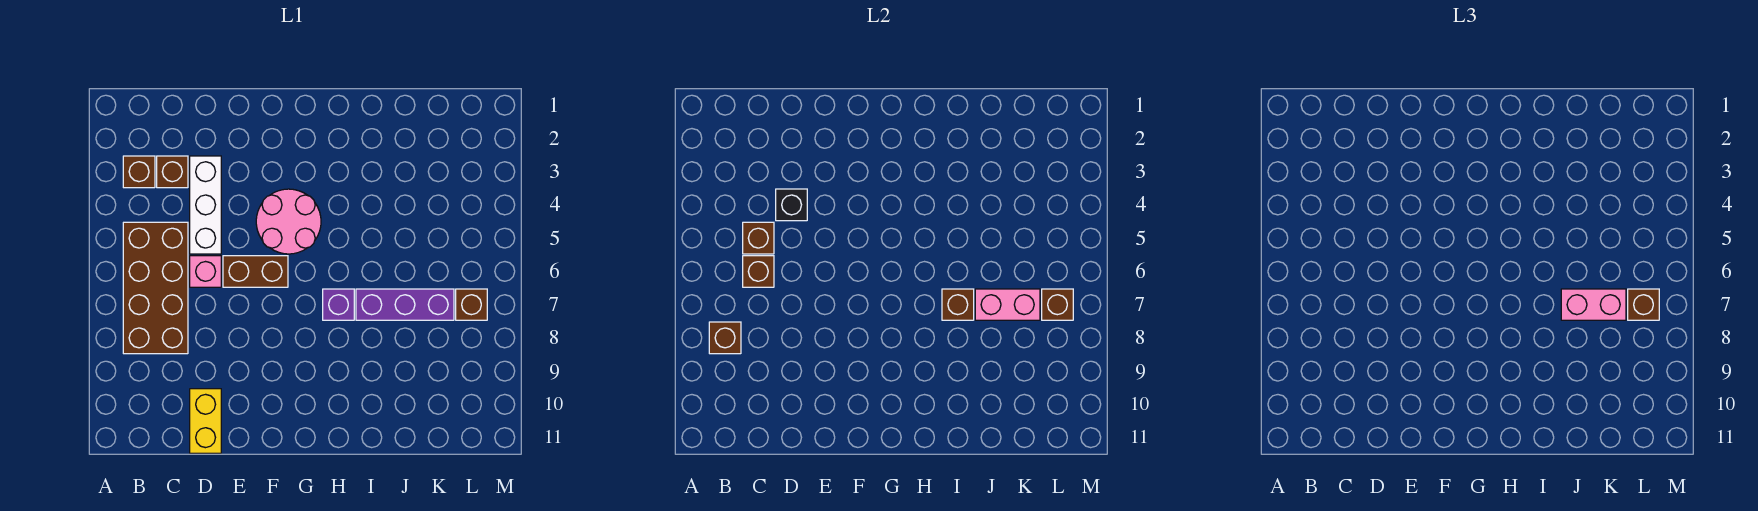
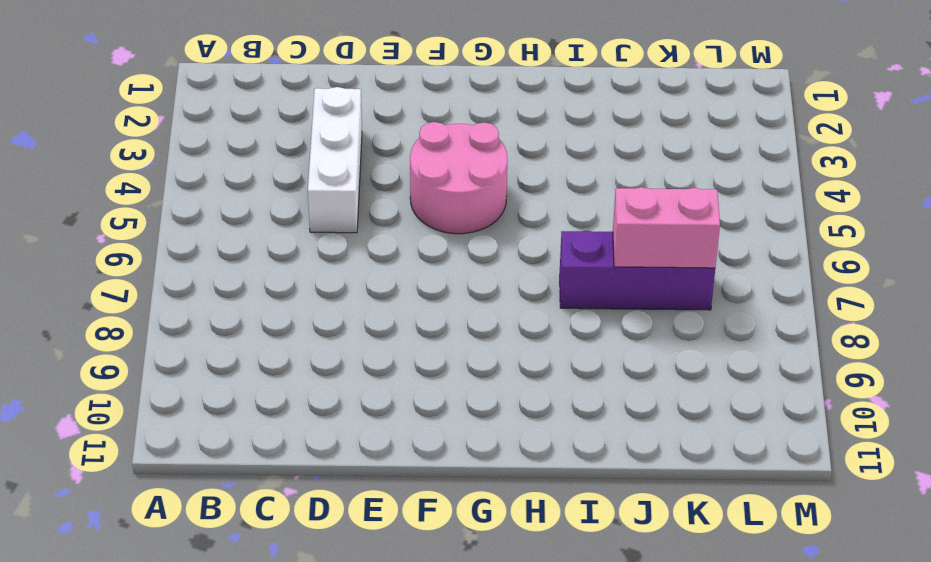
none -> brown 1x1 brick [123,156,155,188]
none -> brown 2x4 brick [123,222,188,354]
none -> brown 1x1 brick [157,156,188,188]

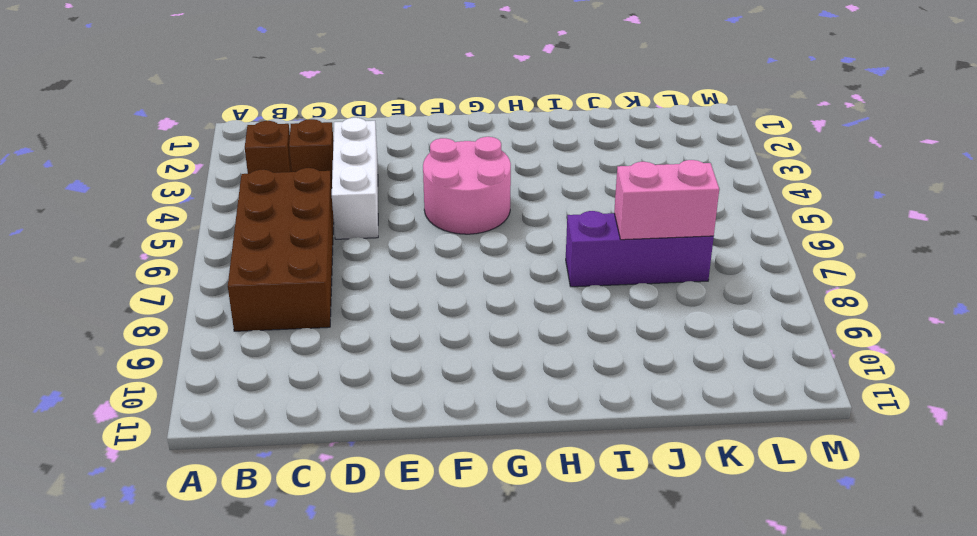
none -> pink 1x1 brick [190,256,221,287]
none -> yellow 1x2 brick [190,389,221,453]
none -> brown 1x2 brick [223,256,288,287]

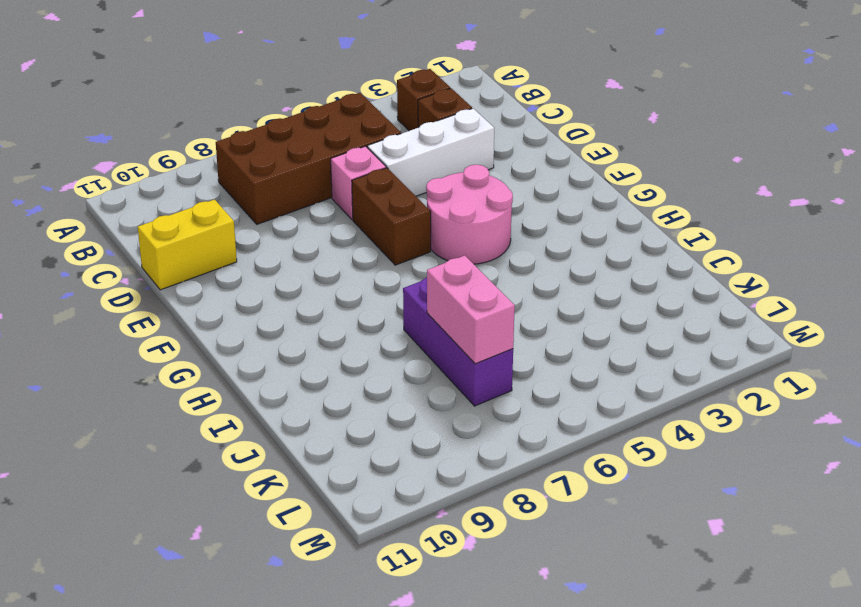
none -> purple 1x1 brick [323,289,354,320]
none -> brown 1x1 brick [456,289,487,320]
none -> brown 1x1 brick [709,322,741,354]

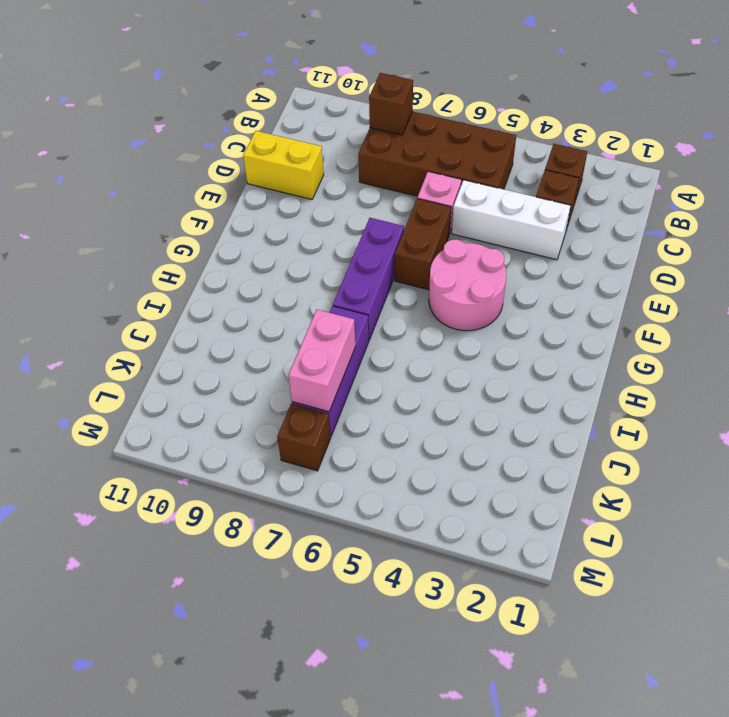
purple 1x3 brick [333,218,404,340] -> purple 1x1 brick [323,289,354,320]
none -> brown 1x1 brick [743,222,774,254]
none -> brown 1x1 brick [743,256,774,287]
none -> black 1x1 brick [776,189,807,221]

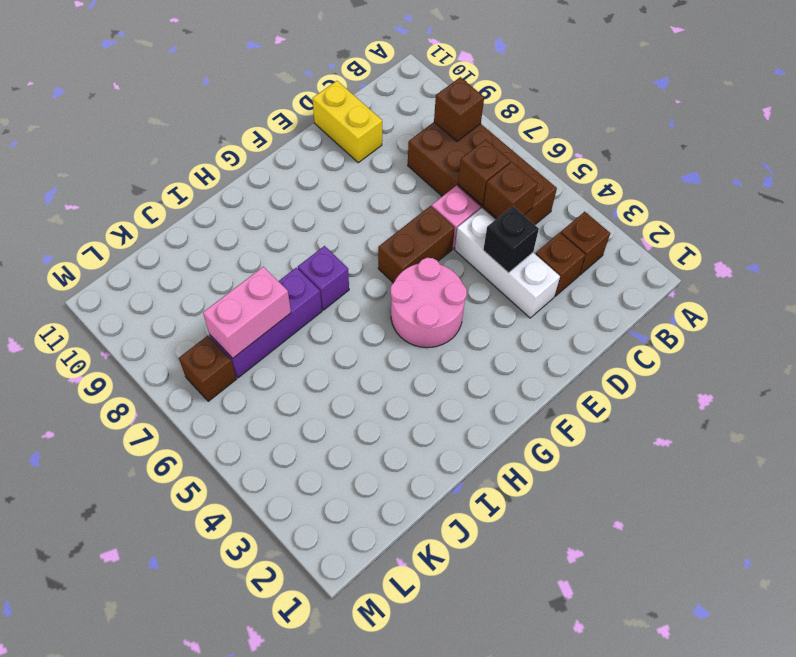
none -> brown 1x1 brick [942,289,974,320]
none -> brown 1x1 brick [1042,289,1073,320]
none -> pink 1x2 brick [1561,289,1626,320]

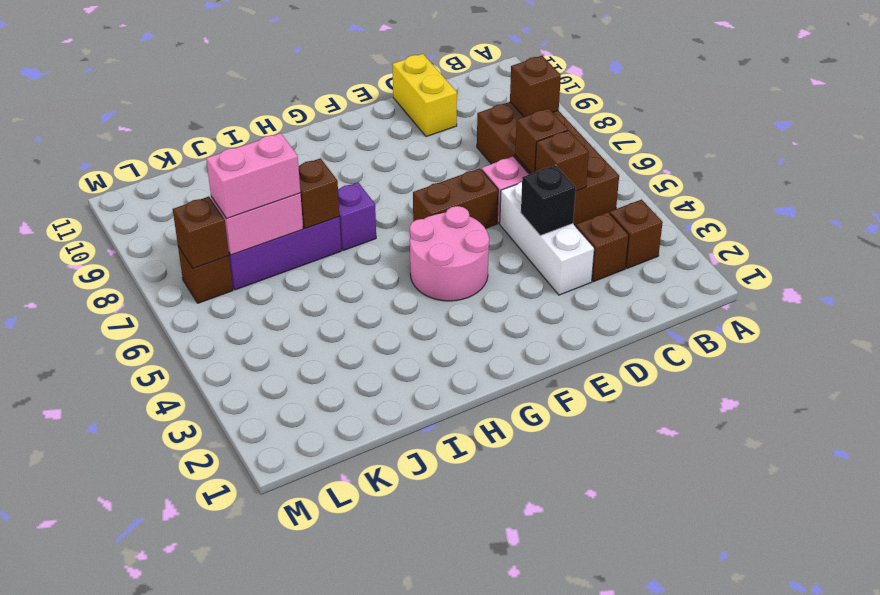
none -> brown 1x1 brick [1628,289,1659,320]

